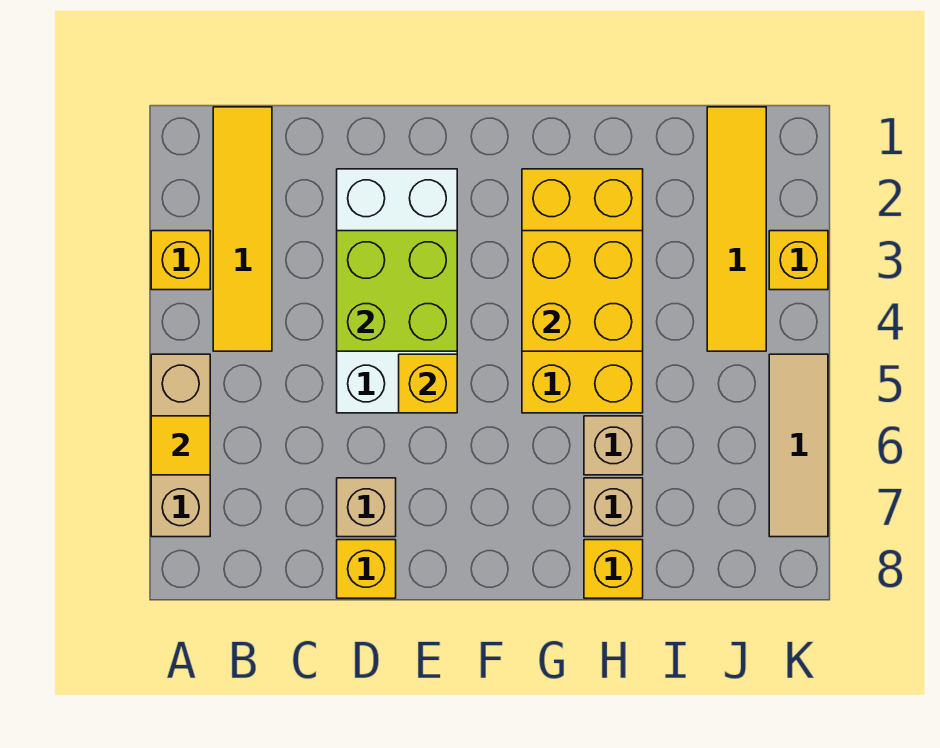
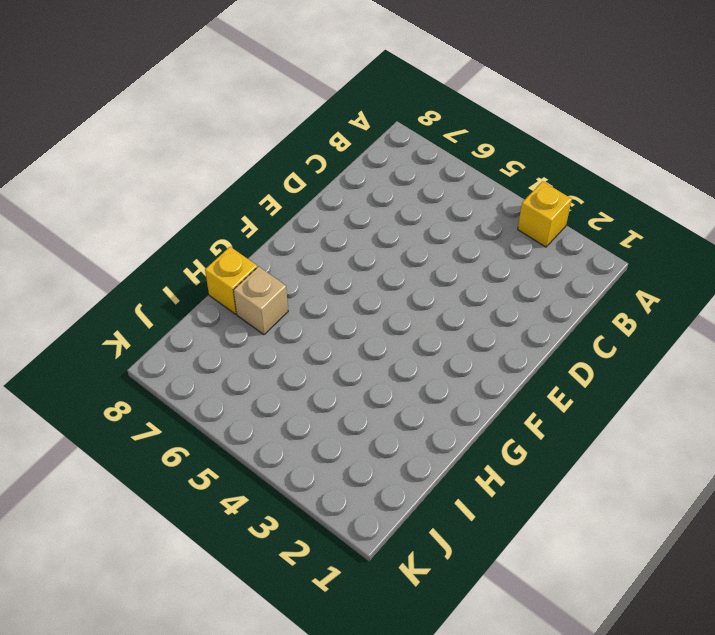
none -> tan 1x3 brick [151,354,210,537]
none -> yellow 1x4 tile [213,107,272,351]
none -> white 2x4 brick [337,169,457,413]

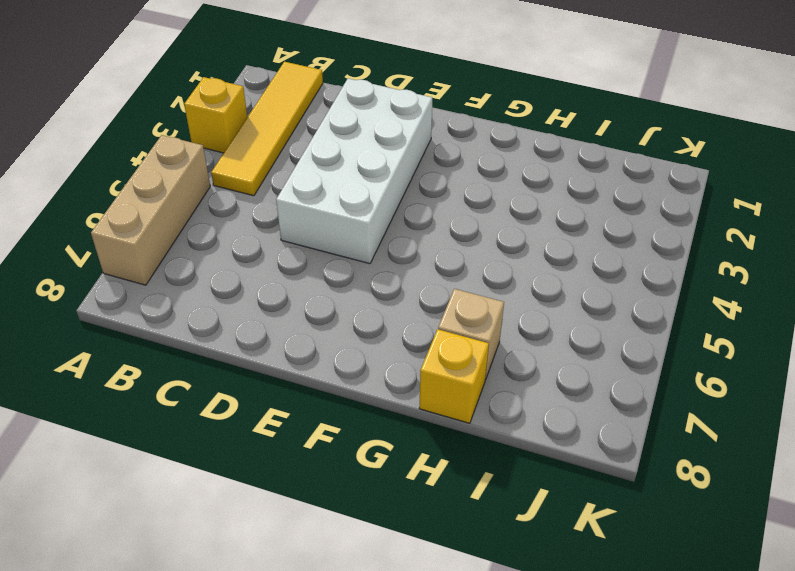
none -> tan 1x1 brick [337,478,396,537]
none -> yellow 1x1 brick [337,540,396,598]
none -> yellow 2x4 brick [522,169,643,413]

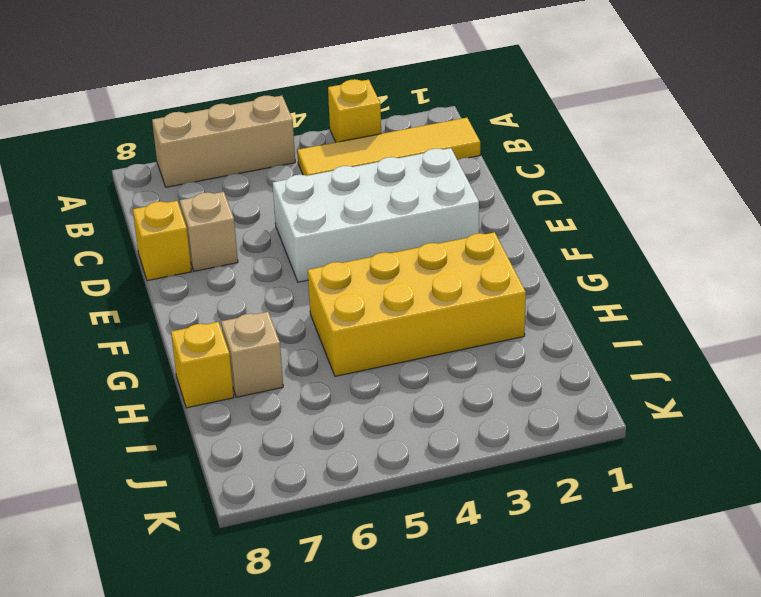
none -> tan 1x1 brick [584,416,643,475]
none -> yellow 1x4 tile [707,107,766,351]
none -> yellow 1x1 brick [769,231,828,290]

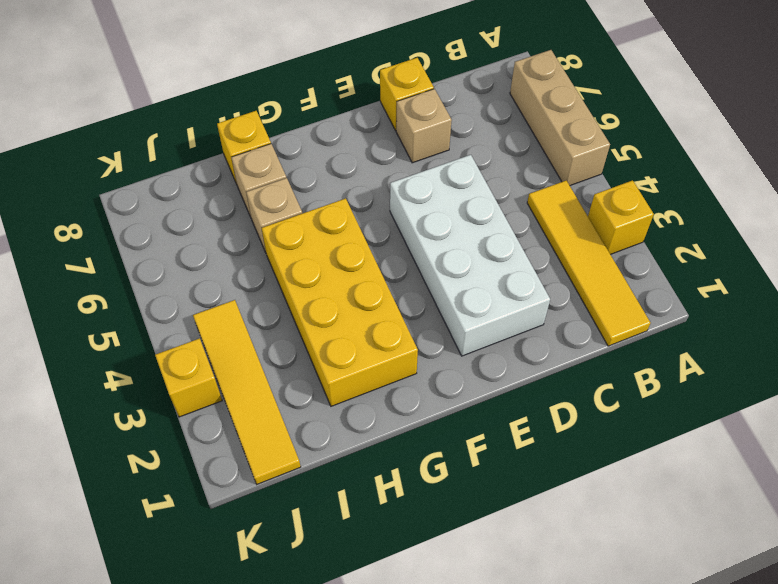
none -> tan 1x3 tile [769,354,828,537]
none -> yellow 1x1 tile [151,416,210,475]
none -> lime 2x2 brick [337,231,457,351]

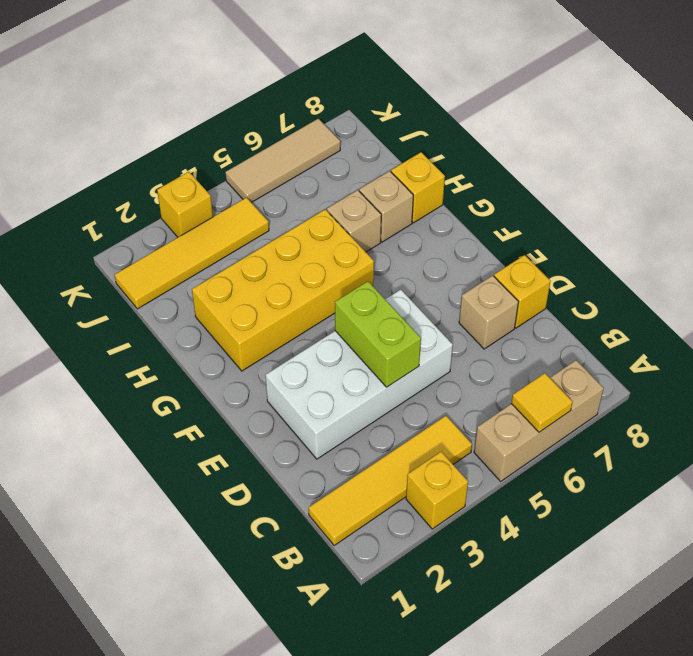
lime 1x2 brick [335,281,421,387] -> lime 2x2 brick [337,231,457,351]
none -> yellow 1x1 brick [399,354,457,413]
none -> yellow 2x2 brick [522,231,643,351]

